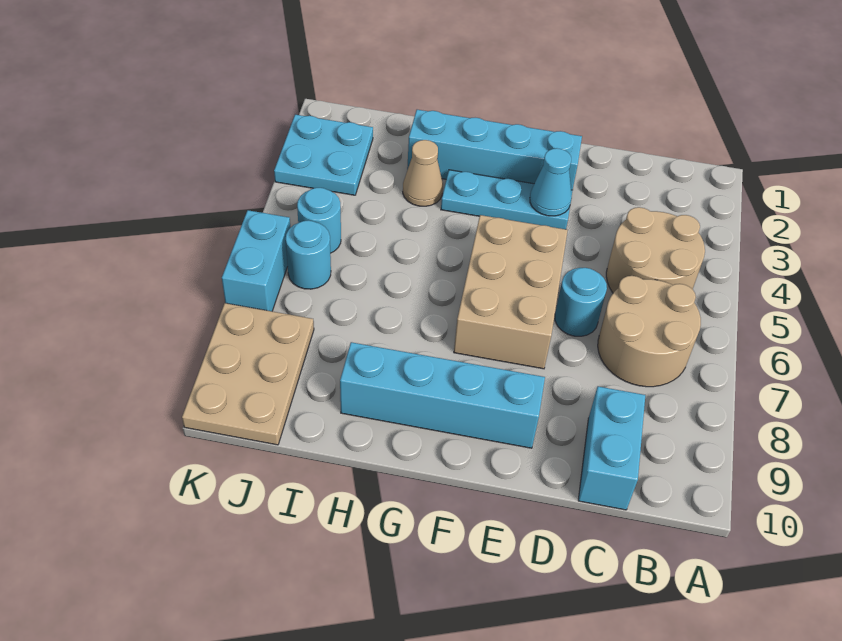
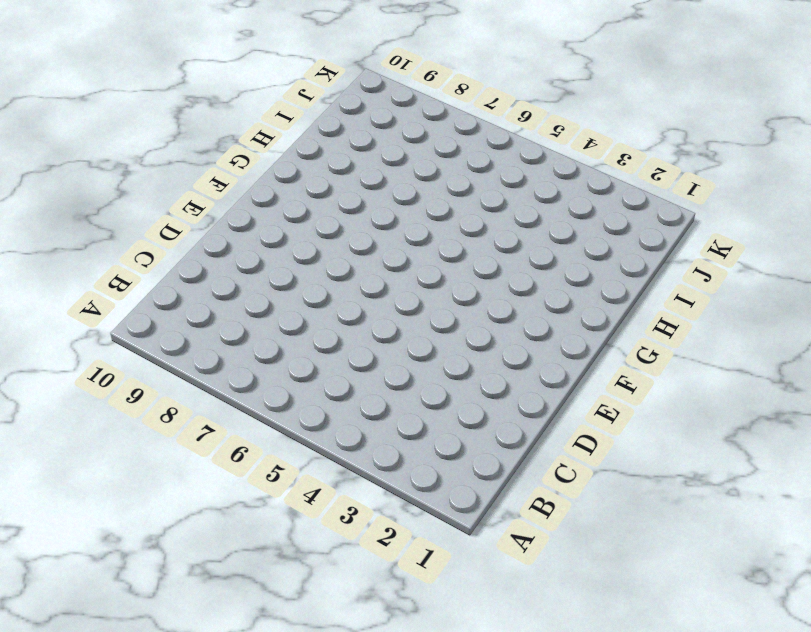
none -> tan 2x2 round brick [606,207,705,293]
none -> tan 2x2 round brick [598,276,701,387]
none -> cyan 1x2 brick [578,386,645,510]

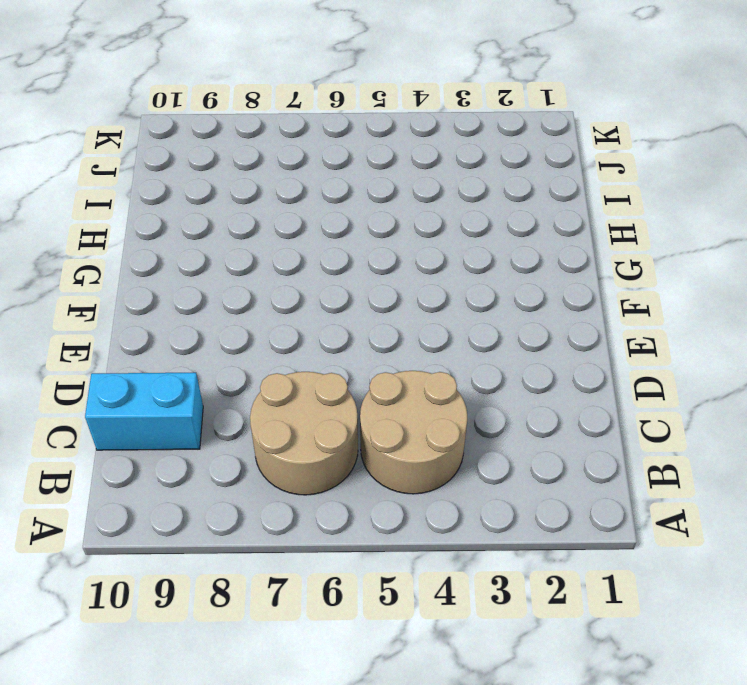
none -> cyan 1x1 round brick [555,268,607,336]
none -> cyan 1x4 brick [407,110,582,190]
none -> cyan 1x3 plate [441,170,573,229]

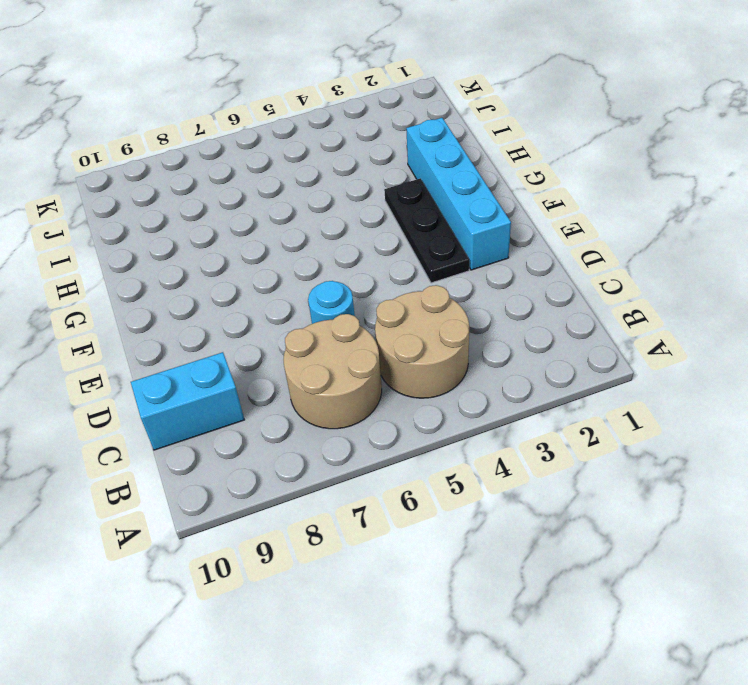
black 1x3 plate [384,178,469,283] -> cyan 1x3 plate [441,170,573,229]
none -> tan 2x3 brick [454,215,568,369]
none -> cyan 1x4 brick [340,342,545,448]
none -> tan 1x1 cone [403,140,443,206]

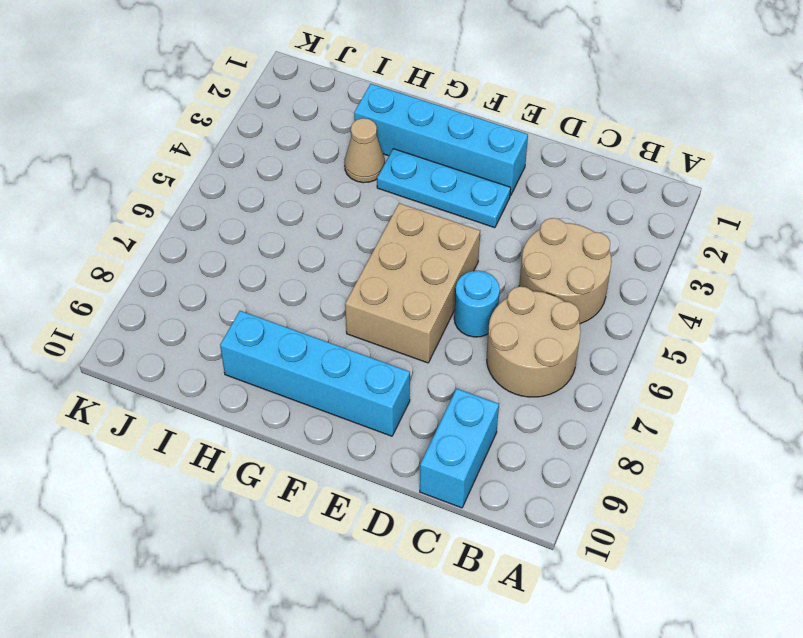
none -> cyan 2x2 plate [274,115,373,195]
none -> cyan 1x1 round brick [297,188,341,253]
none -> cyan 1x1 round brick [286,220,331,289]

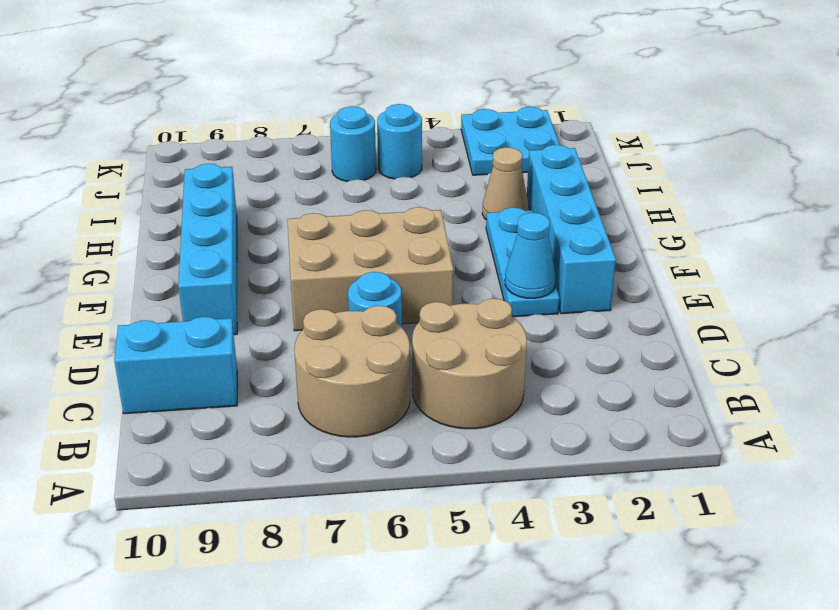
none -> tan 2x3 plate [182,303,314,445]
none -> cyan 1x2 brick [222,210,290,311]

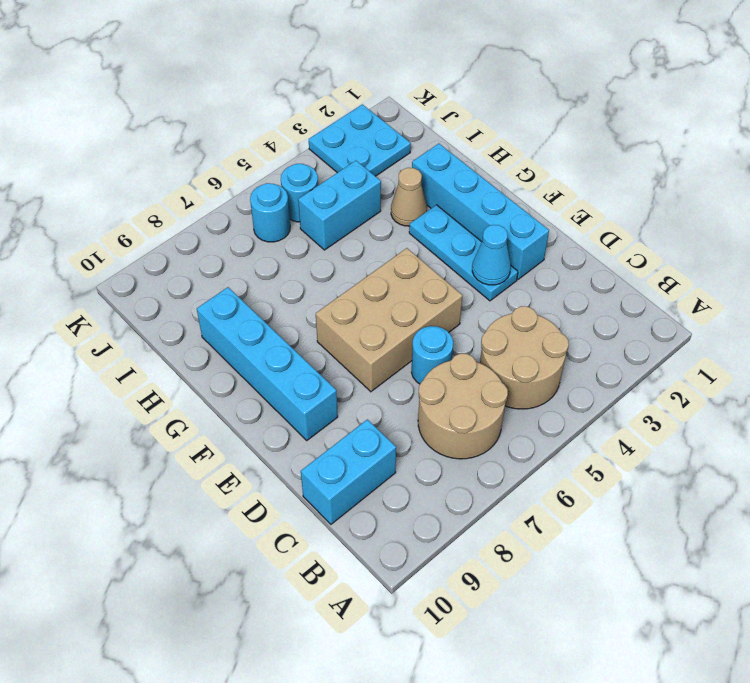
cyan 1x2 brick [298,161,381,250] -> cyan 1x2 brick moved to [222,210,290,311]
none -> tan 2x3 plate [182,303,314,445]

